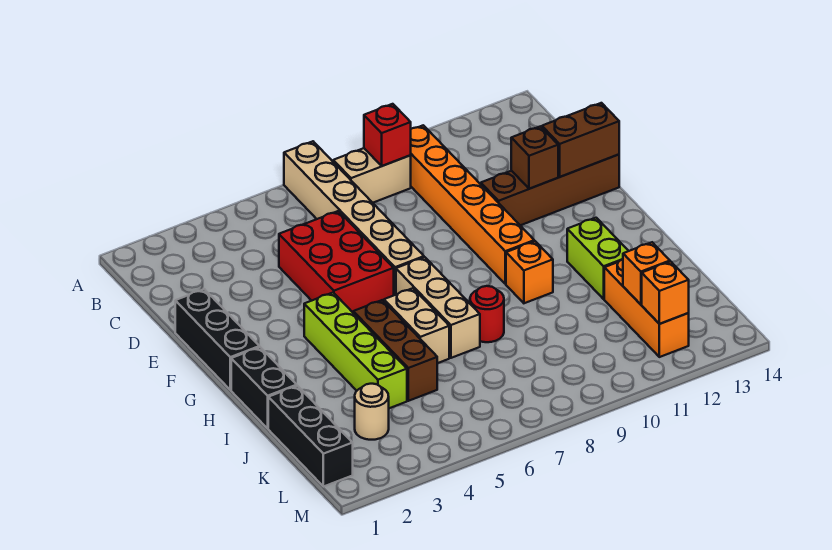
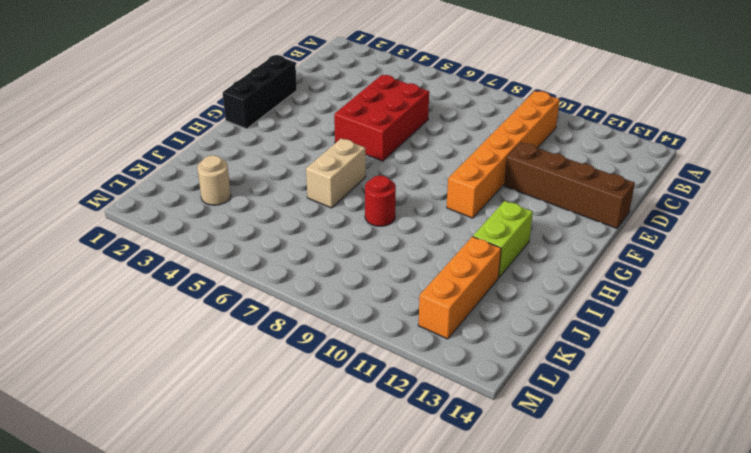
none -> tan 1x6 brick [284,141,424,295]
none -> tan 1x2 brick [333,148,411,203]
none -> lime 1x4 brick [304,293,407,408]

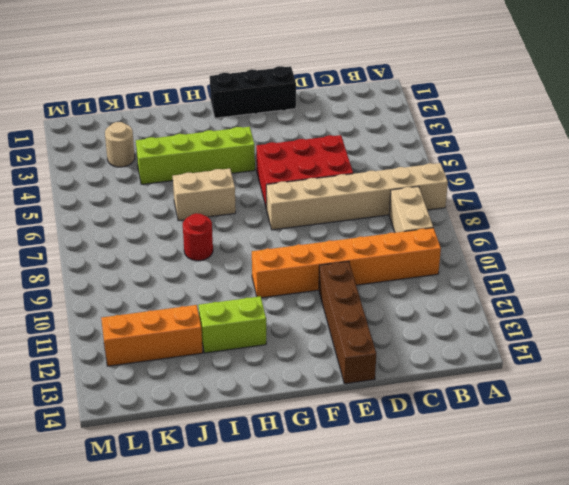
none -> tan 1x3 brick [396,257,480,358]
none -> black 1x2 brick [231,347,297,428]
none -> brown 1x3 brick [353,300,437,401]

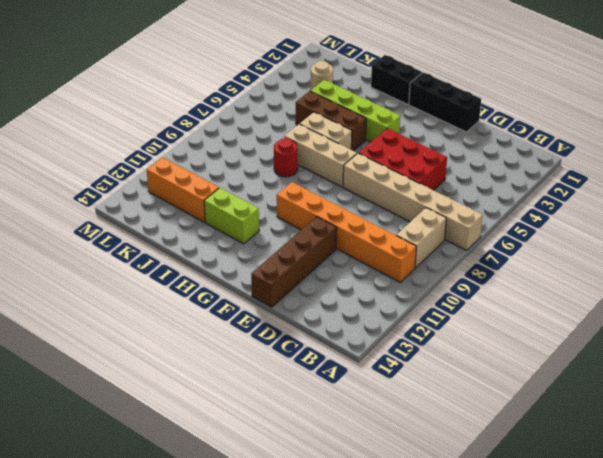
none -> orange 1x1 brick [506,241,553,303]
none -> black 1x3 brick [268,386,353,487]
none -> red 1x1 brick [364,104,411,166]

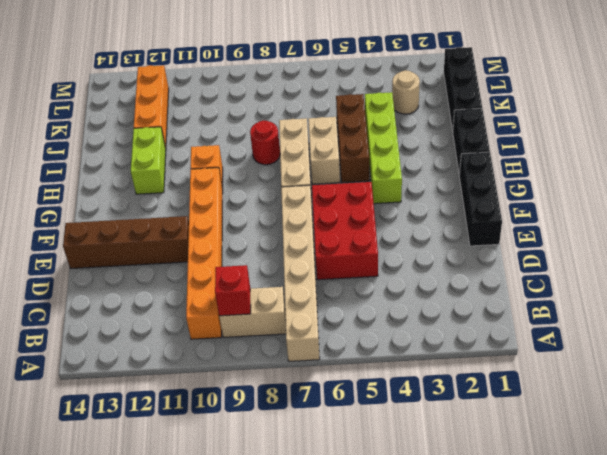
none -> brown 1x1 brick [511,126,558,189]
none -> brown 1x2 brick [542,103,619,177]
none -> orange 1x1 brick [623,242,670,304]

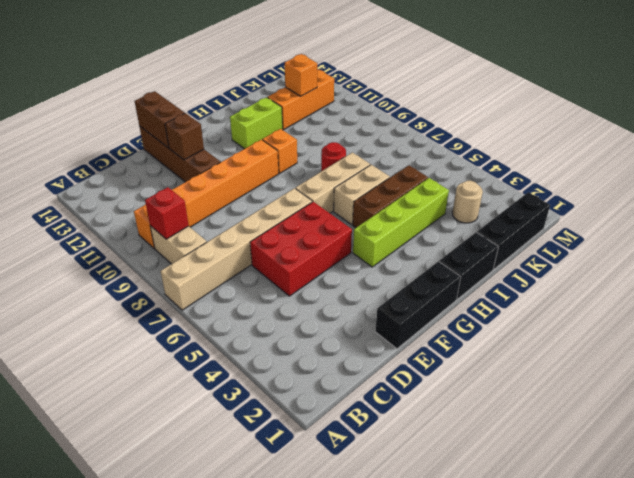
none -> orange 1x1 brick [642,262,689,324]

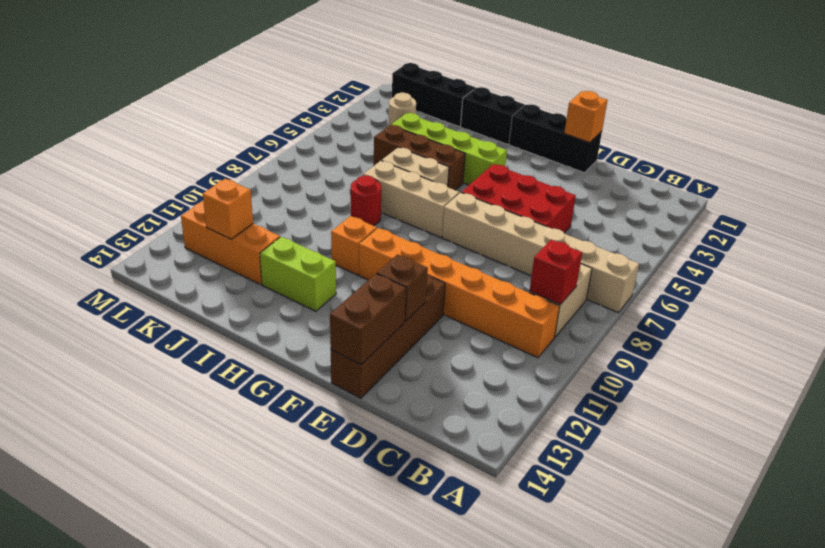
orange 1x1 brick [564,91,608,143] -> orange 1x1 brick moved to [642,262,689,324]

